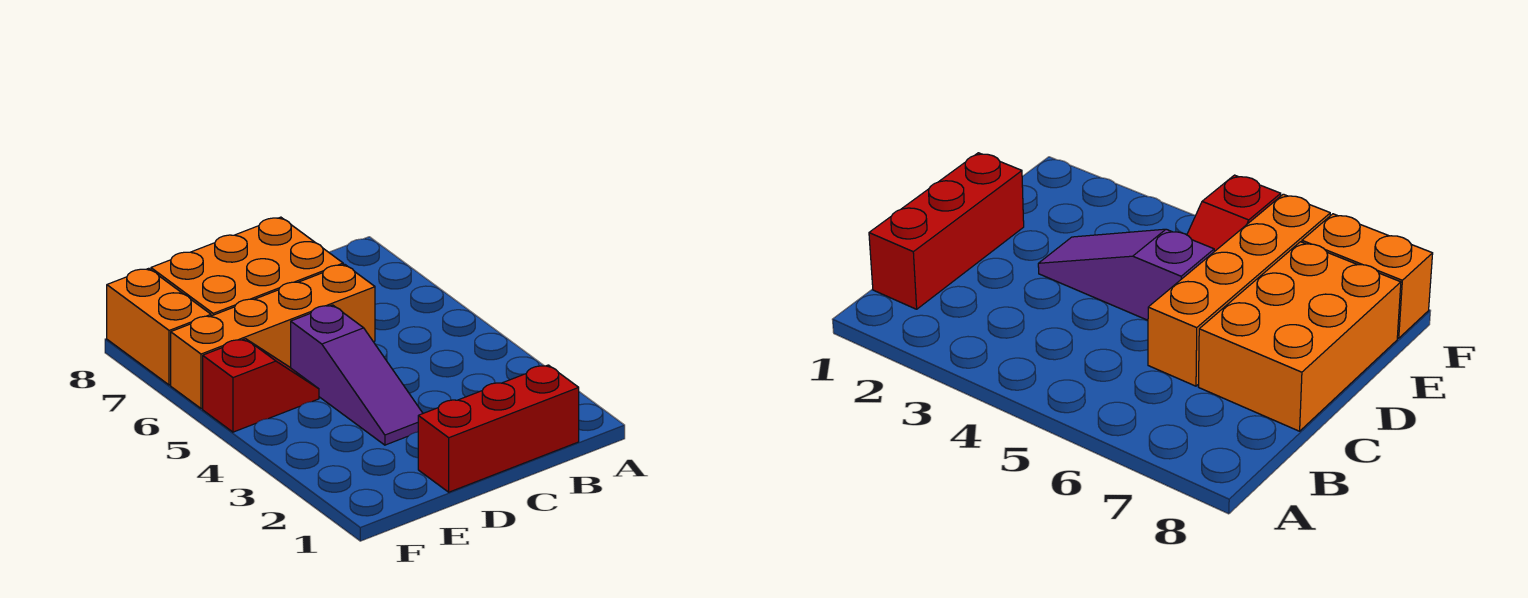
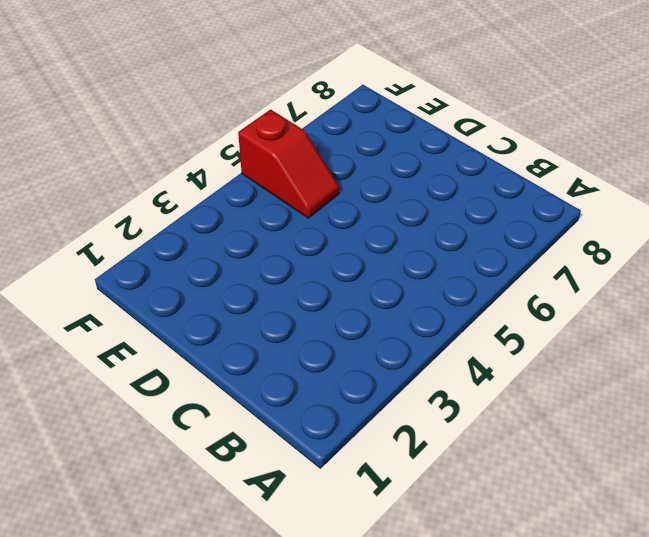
none -> red 1x3 brick [418,365,579,492]
none -> orange 1x4 brick [171,264,375,409]

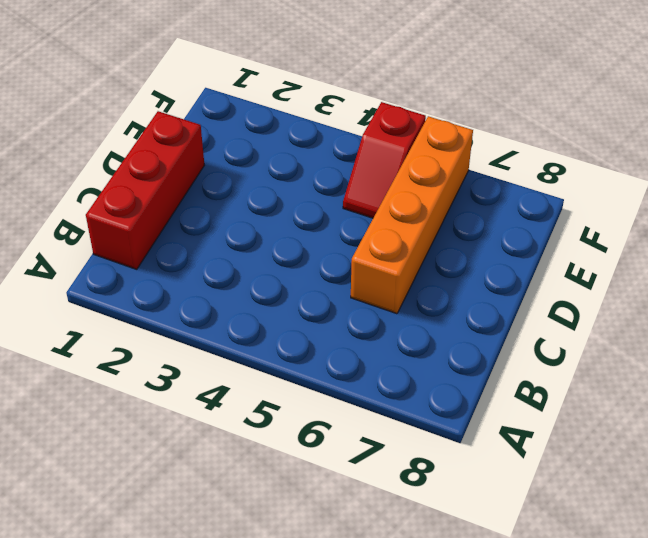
none -> orange 2x3 brick [151,217,343,316]
none -> purple 1x3 slope [291,305,423,445]

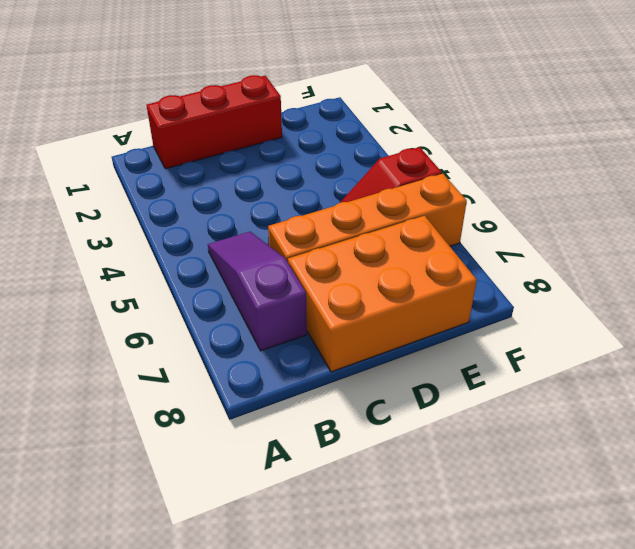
purple 1x3 slope [208,232,307,351] -> purple 1x3 slope moved to [291,305,423,445]
none -> orange 1x2 brick [107,268,211,385]

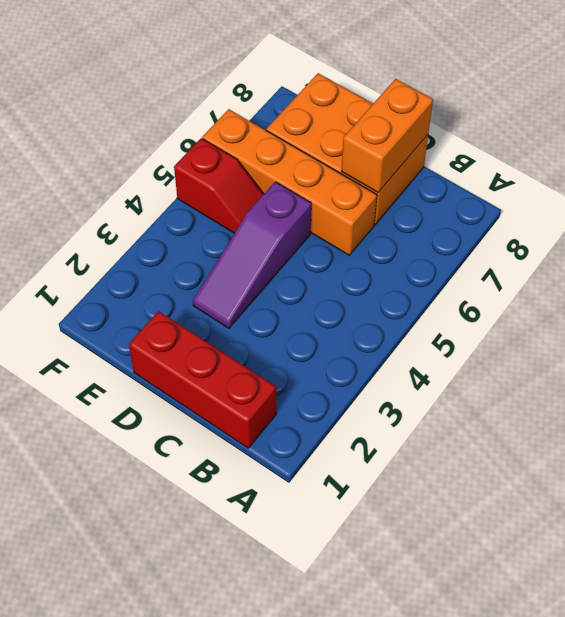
orange 1x2 brick [342,79,433,192] -> orange 1x2 brick moved to [107,268,211,385]

